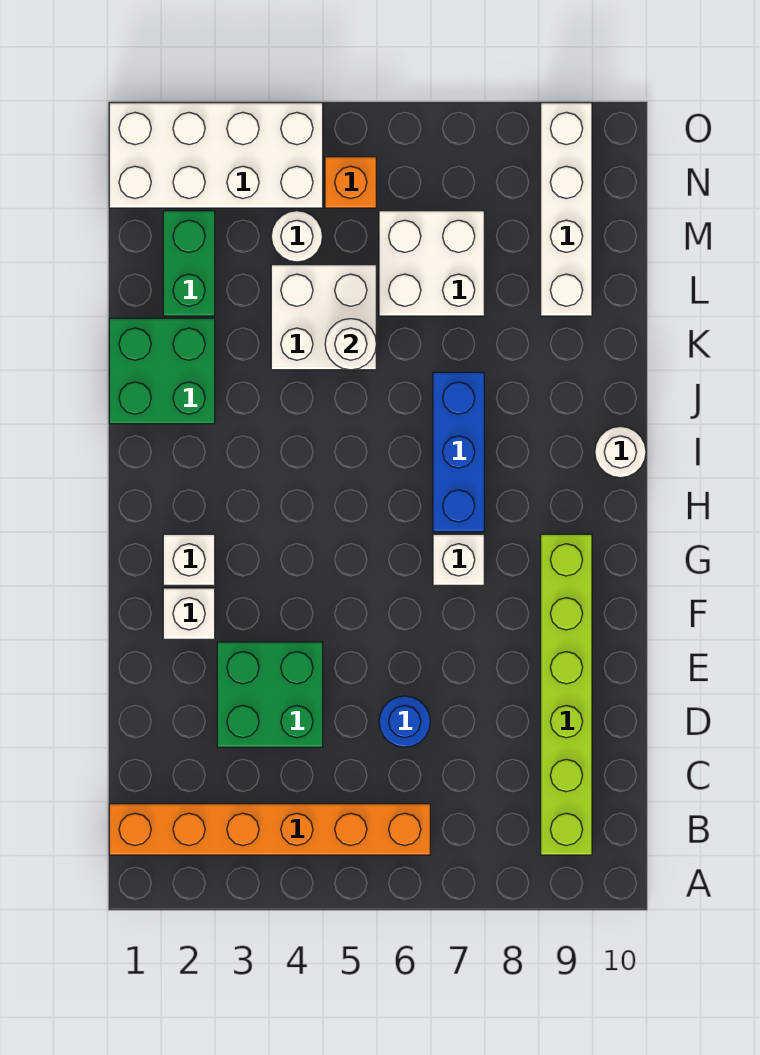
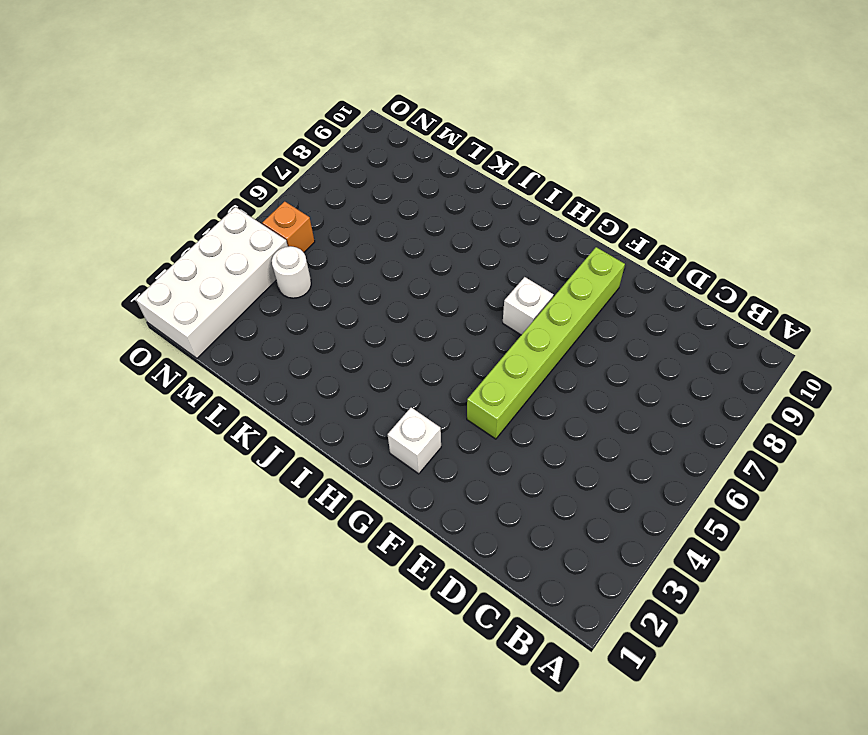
lime 1x6 brick [467,247,625,439] -> lime 1x6 brick turned to [541,534,592,855]
none -> orange 1x6 brick [109,804,430,855]
none -> green 2x2 brick [217,642,323,747]
none -> blue 1x1 round brick [379,696,430,747]

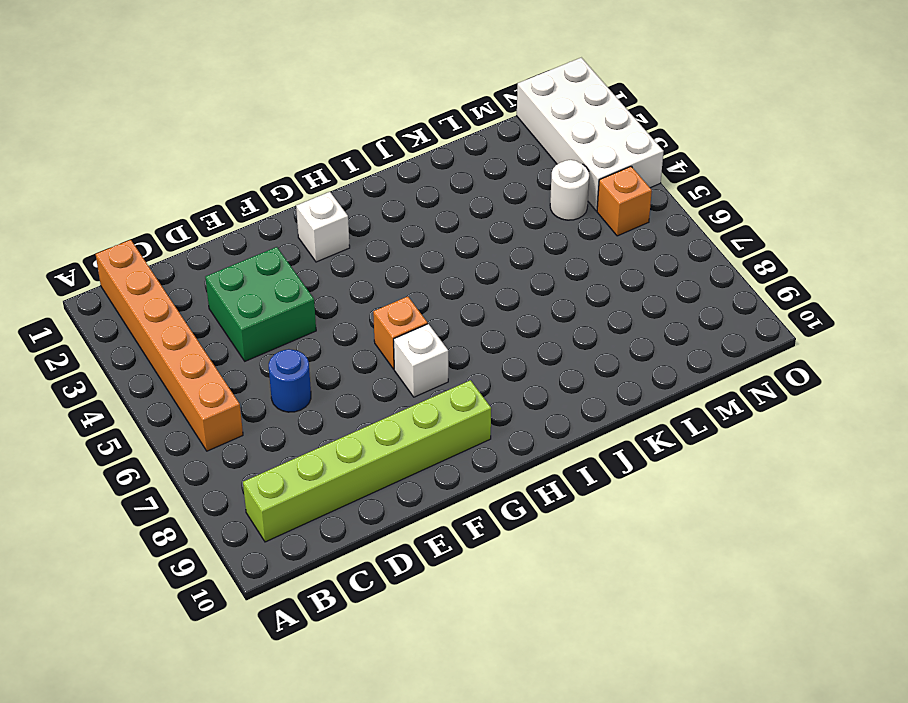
orange 1x1 brick [373,297,428,369] -> none
none -> white 1x1 brick [163,588,215,639]
none -> blue 1x3 brick [433,372,484,532]
none -> white 1x1 round brick [595,426,646,478]

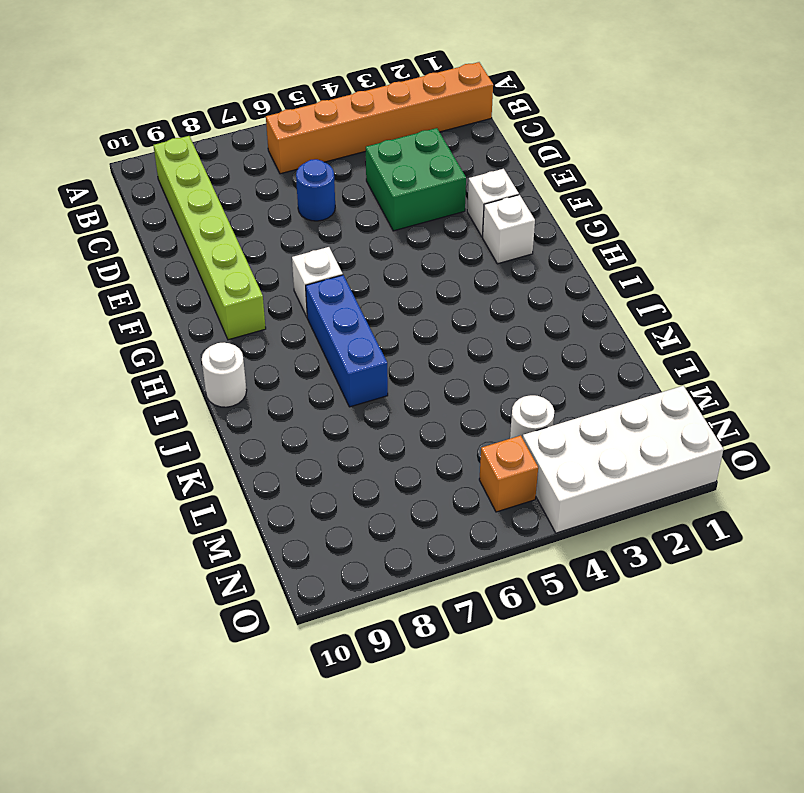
none -> green 2x2 brick [109,318,215,424]
none -> white 2x2 brick [271,265,376,370]
none -> green 1x2 brick [163,211,215,316]

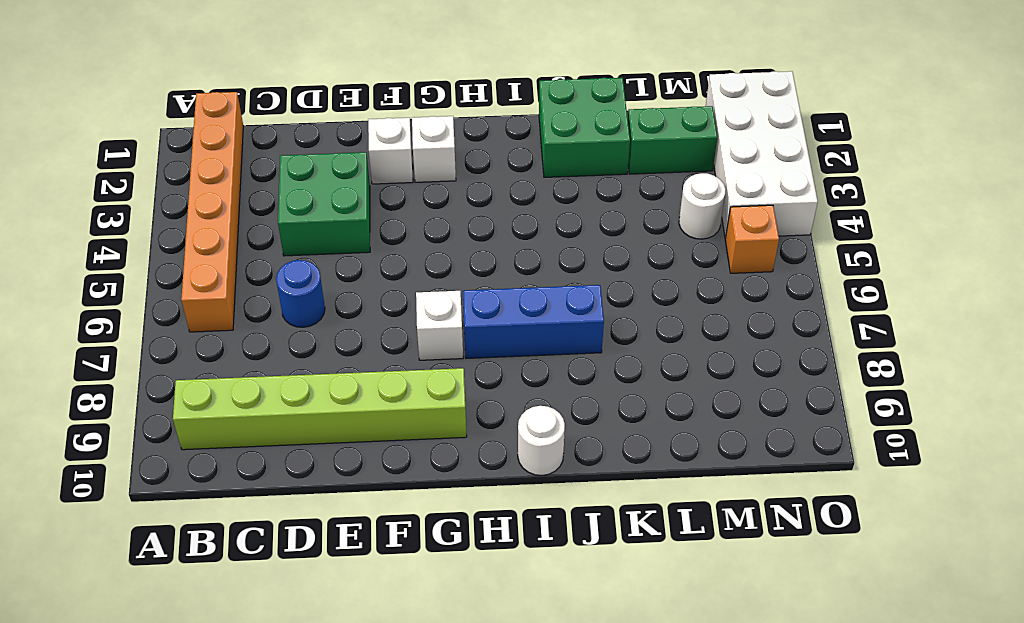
none -> white 2x2 brick [271,265,376,370]
none -> white 2x2 brick [379,211,484,316]
none -> white 1x4 brick [541,103,592,316]

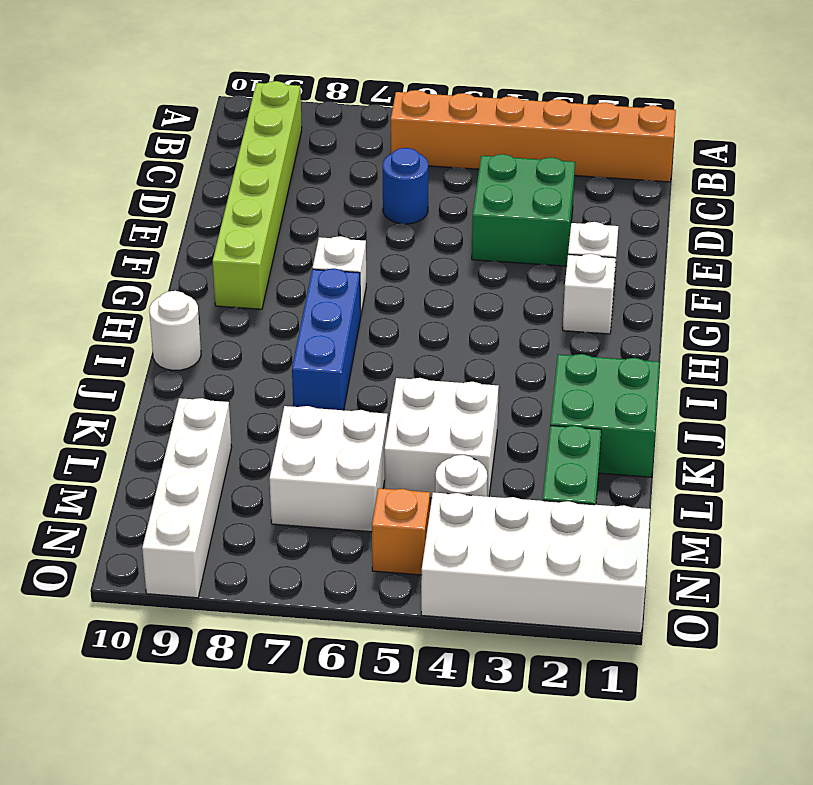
none -> white 1x1 round brick [325,319,376,370]

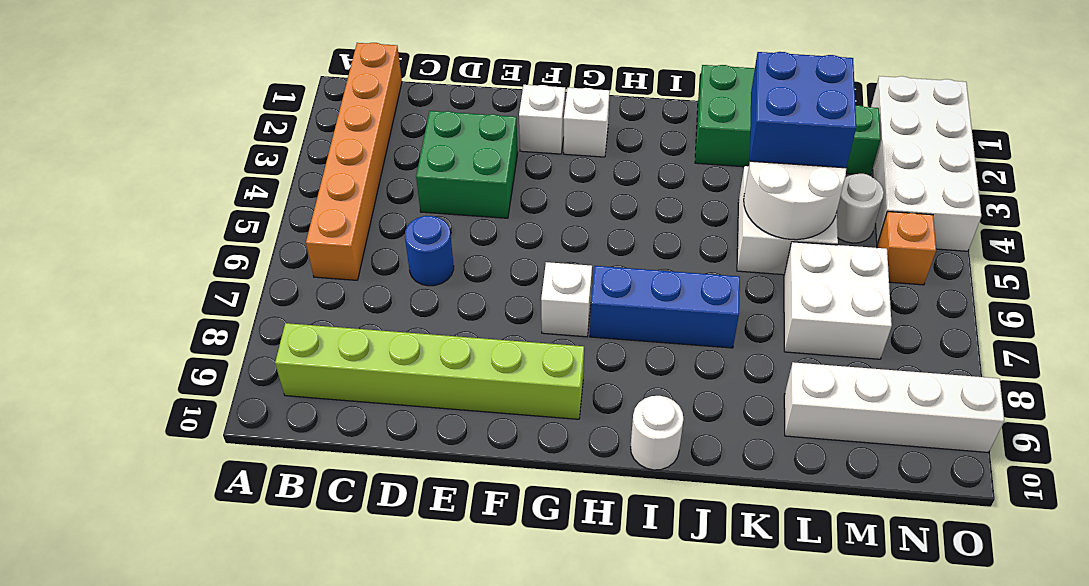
blue 2x2 brick [750,52,856,168] -> none
white 2x2 round brick [744,161,846,240] -> white 1x1 round brick [325,319,376,370]

